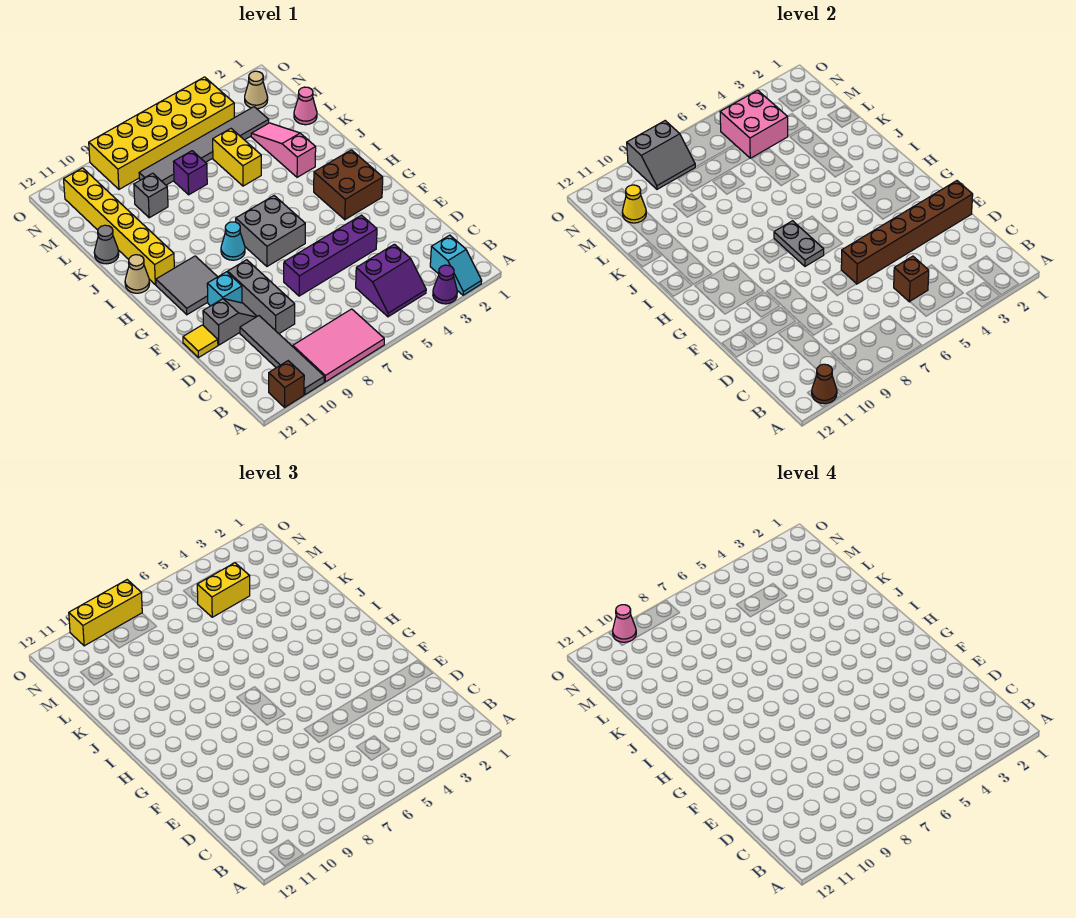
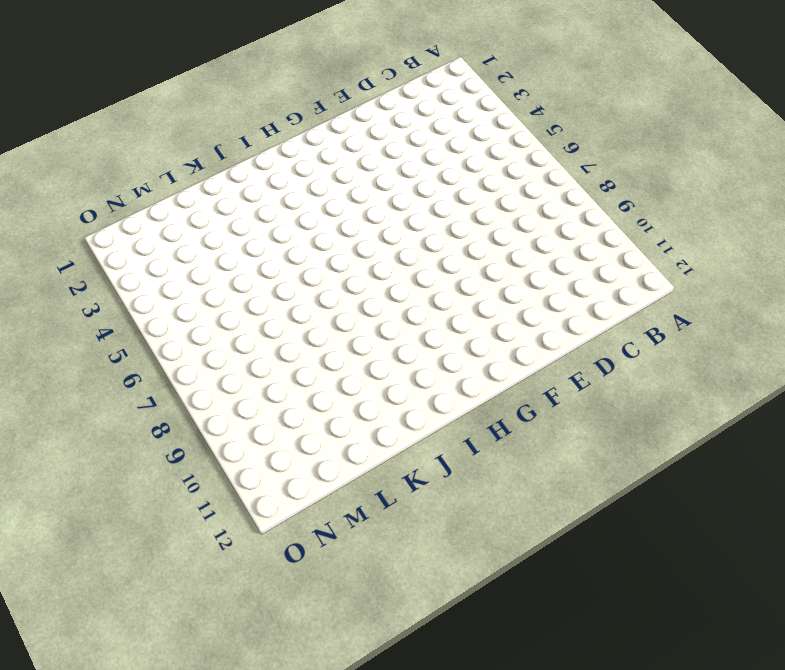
none -> cyan 1x2 slope [430,235,482,295]
none -> purple 1x1 cone [433,265,457,304]
none -> pink 2x3 tile [293,309,384,382]
none -> grey 1x4 tile [240,316,324,395]

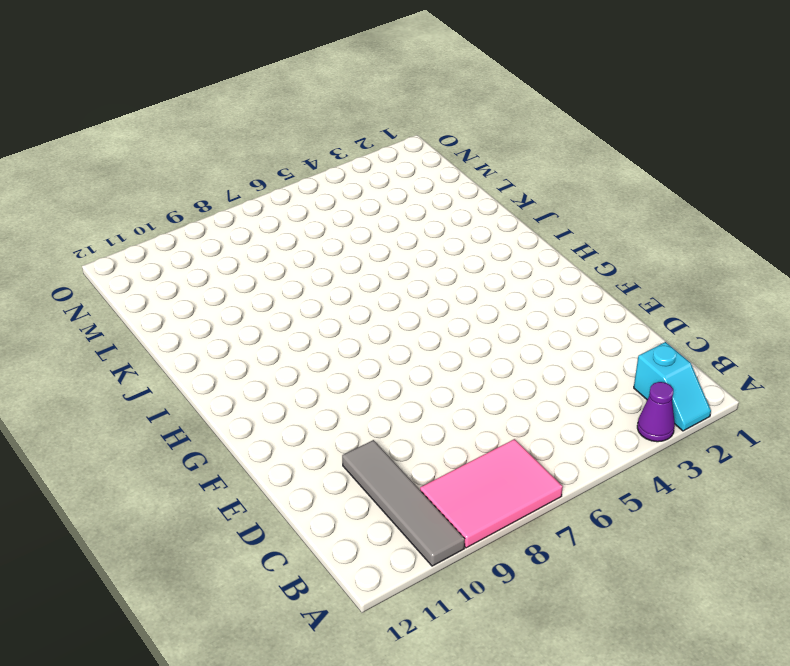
none -> brown 1x1 brick [269,361,304,407]
none -> purple 2x2 slope [356,244,426,317]
none -> grey 1x3 brick [228,260,295,333]
none -> purple 1x4 brick [284,215,377,296]

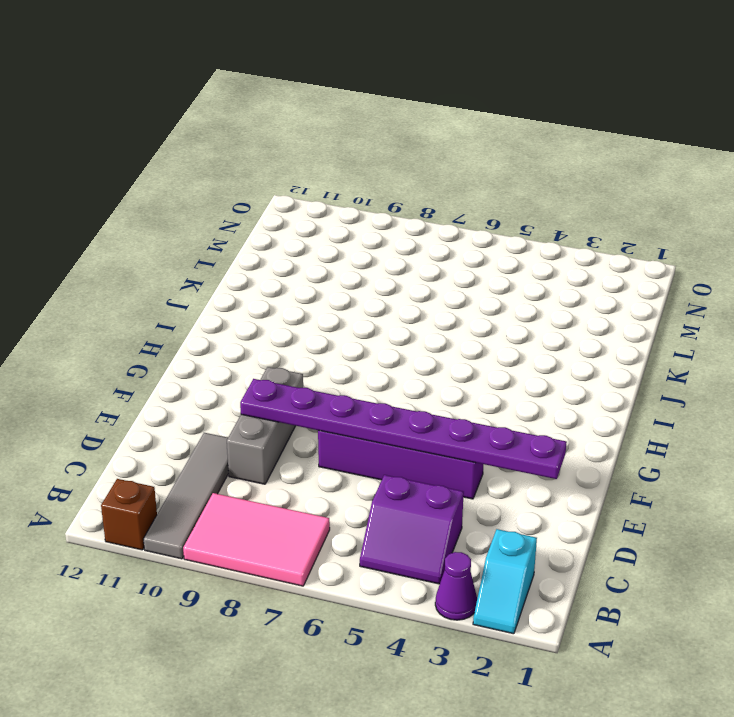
purple 1x8 plate [240,379,567,479] -> brown 1x6 brick [841,181,973,284]
none -> grey 1x2 slope [203,299,257,345]
none -> yellow 1x1 tile [183,325,218,358]
none -> cyan 1x1 brick [207,272,242,306]
none -> brown 2x2 brick [314,150,383,220]

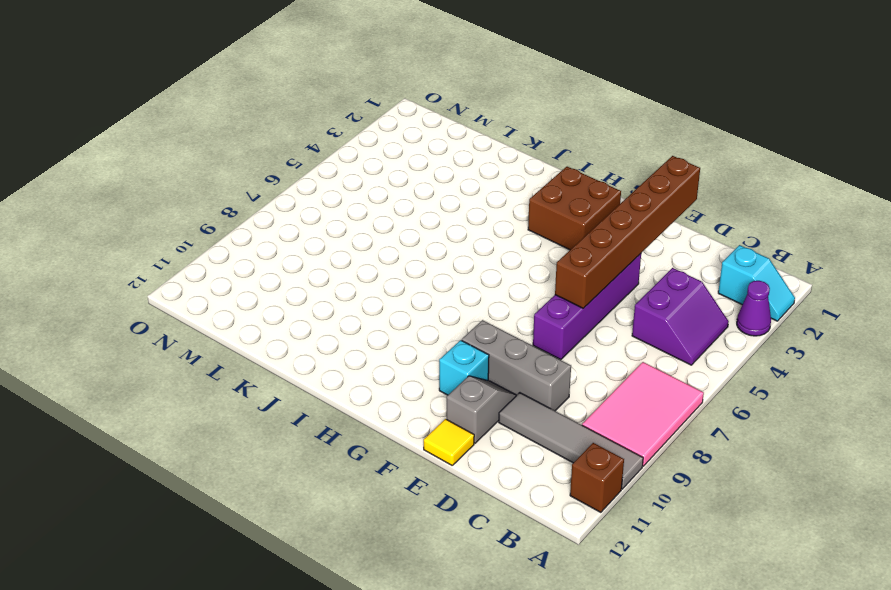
none -> grey 2x2 brick [236,196,305,266]
none -> grey 2x2 tile [156,256,217,315]
none -> cyan 1x1 cone [221,222,245,260]
none -> yellow 1x6 brick [64,168,174,285]

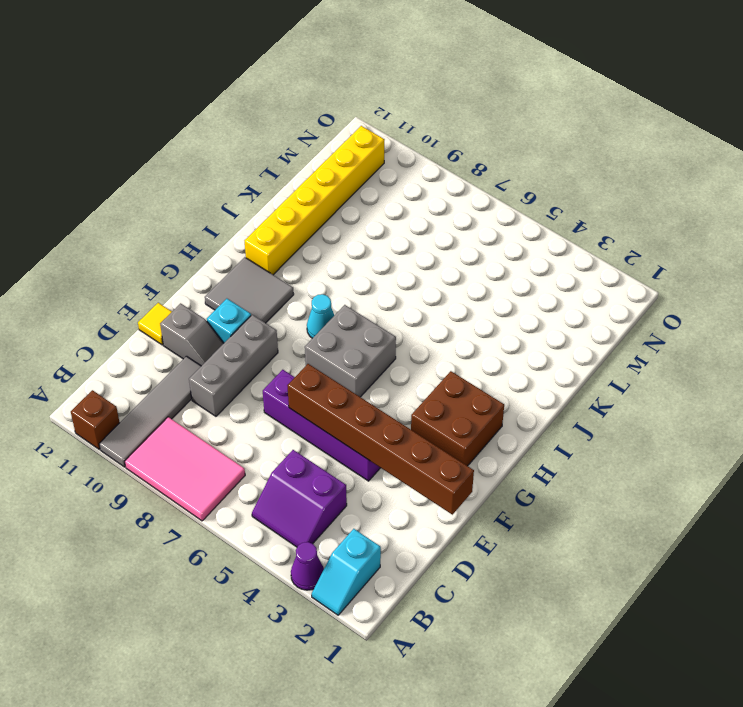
none -> tan 1x1 cone [125,255,150,293]
none -> pink 1x3 slope [251,123,316,177]
none -> yellow 1x2 brick [213,129,261,186]
none -> grey 1x1 cone [94,225,119,264]

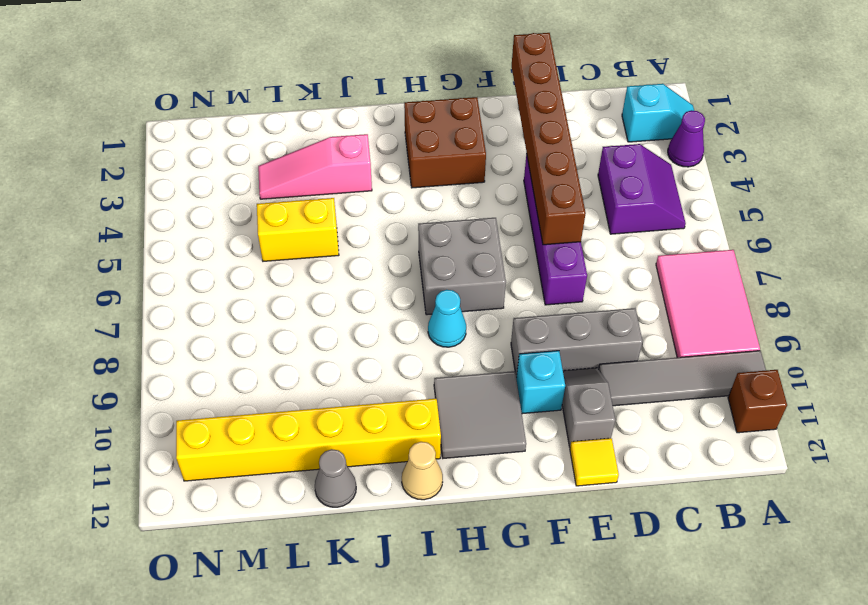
none -> pink 1x1 cone [294,87,317,125]
none -> purple 1x1 brick [174,151,207,195]
none -> grey 1x1 brick [134,173,168,218]
none -> grey 1x6 tile [139,107,269,185]

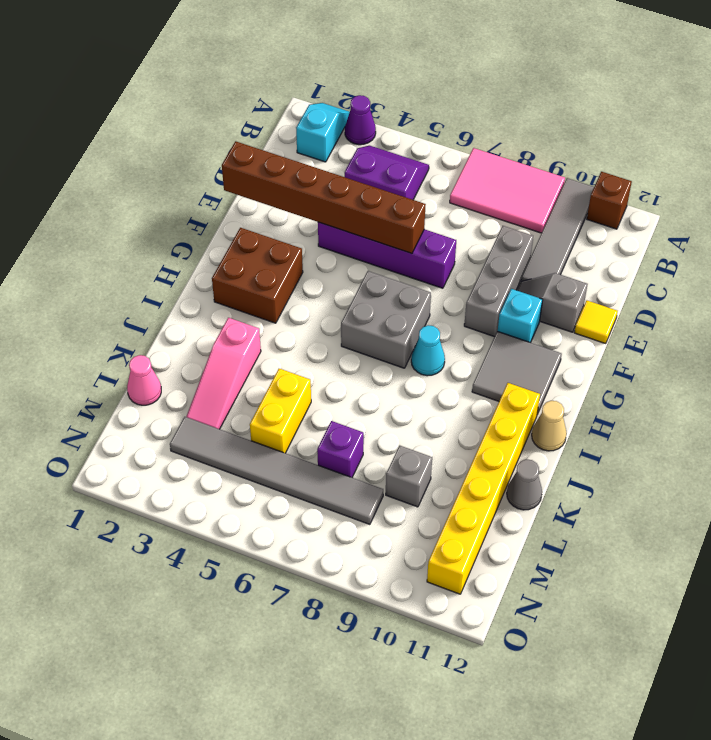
none -> tan 1x1 cone [245,71,268,109]
none -> yellow 2x6 brick [89,77,234,189]
none -> brown 1x1 cone [812,364,837,404]
none -> brown 1x1 brick [894,256,929,302]

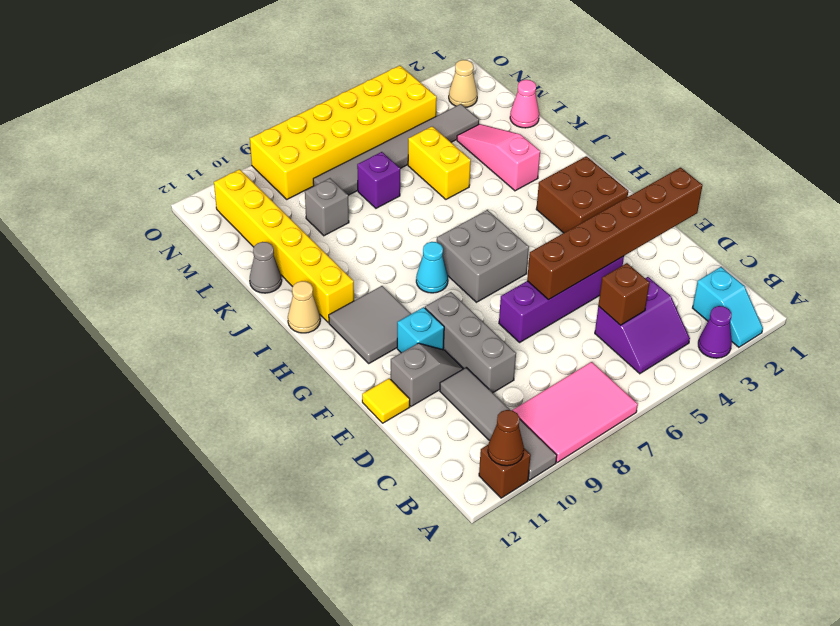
none -> grey 1x2 plate [774,221,824,266]
none -> pink 2x2 brick [720,90,788,158]
none -> yellow 1x1 cone [622,185,646,223]
none -> grey 2x2 slope [627,121,695,189]

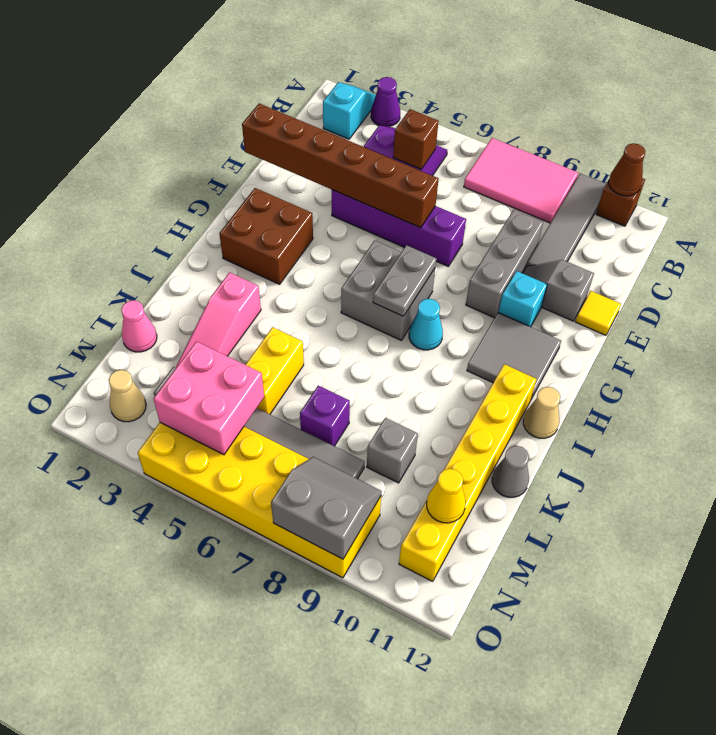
none -> yellow 1x2 brick [197,563,250,617]
none -> yellow 1x3 brick [69,580,142,646]
none -> pink 1x1 cone [613,605,636,642]

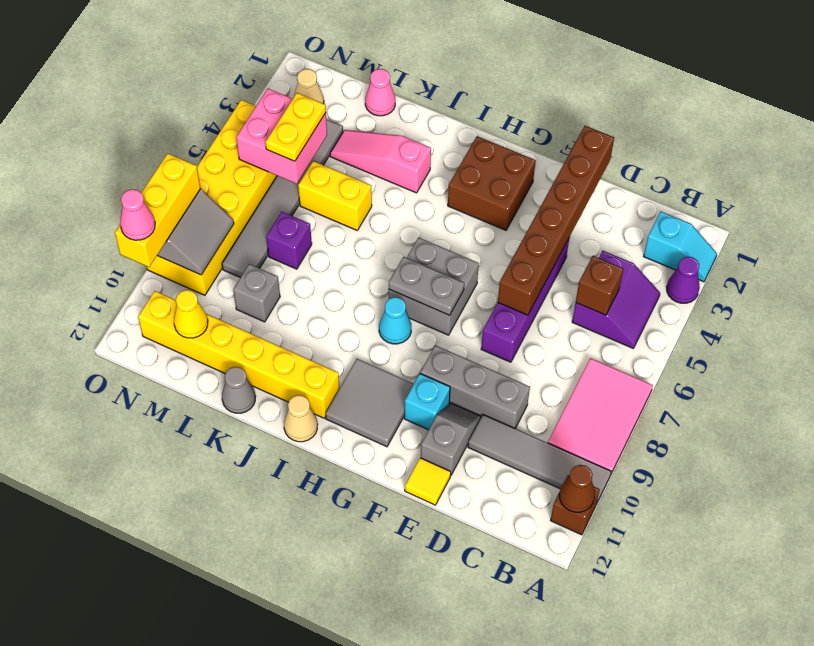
yellow 1x2 plate [265,93,326,161] -> yellow 1x2 brick [197,563,250,617]

